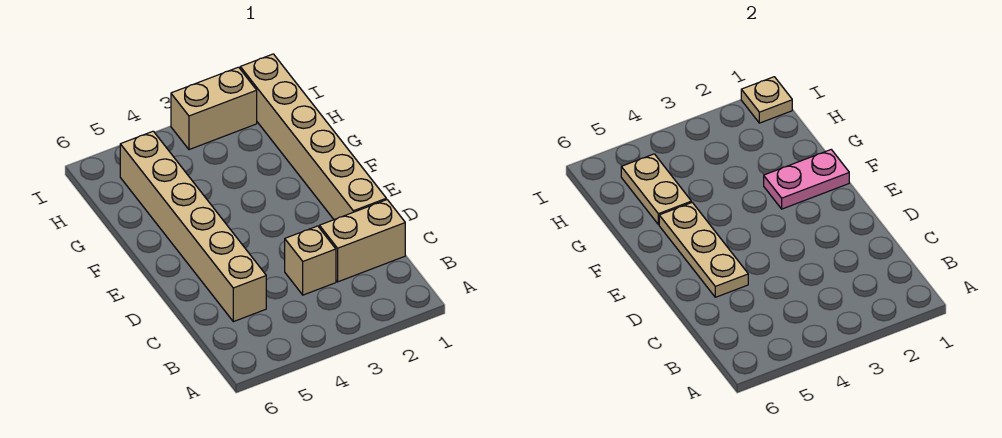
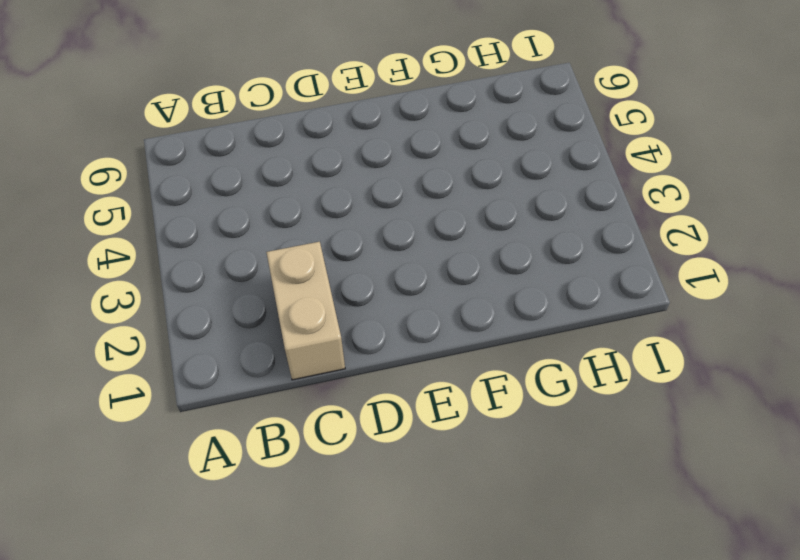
none -> tan 1x1 brick [285,226,336,295]
none -> tan 1x6 brick [120,131,266,322]

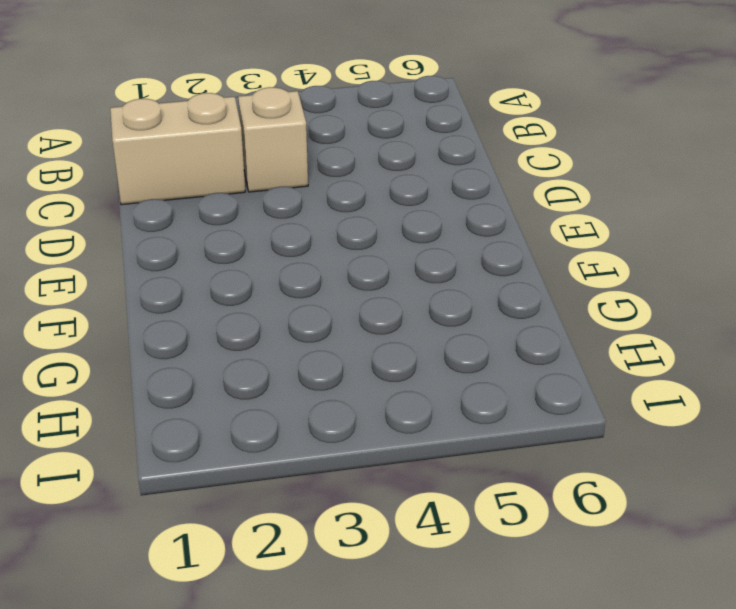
none -> tan 1x6 brick [120,131,266,322]
none -> tan 1x6 brick [240,54,386,220]

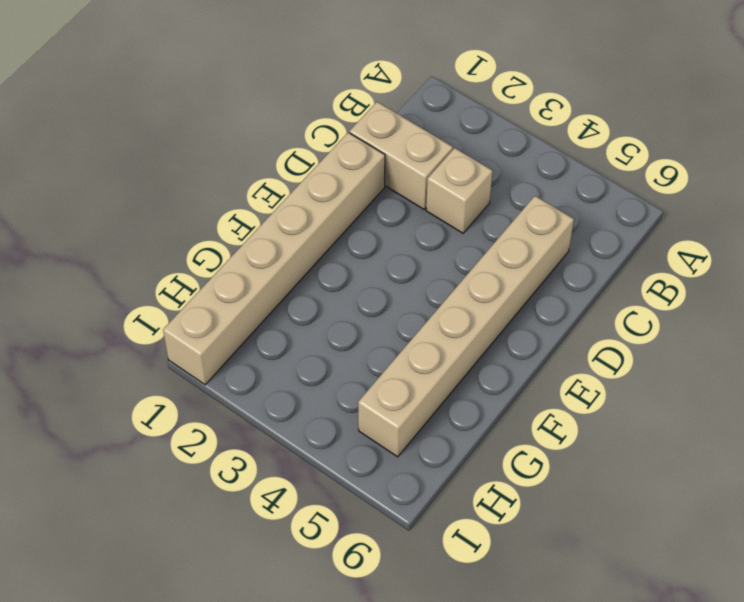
none -> tan 1x2 brick [171,67,257,150]
none -> tan 1x3 plate [659,203,748,297]

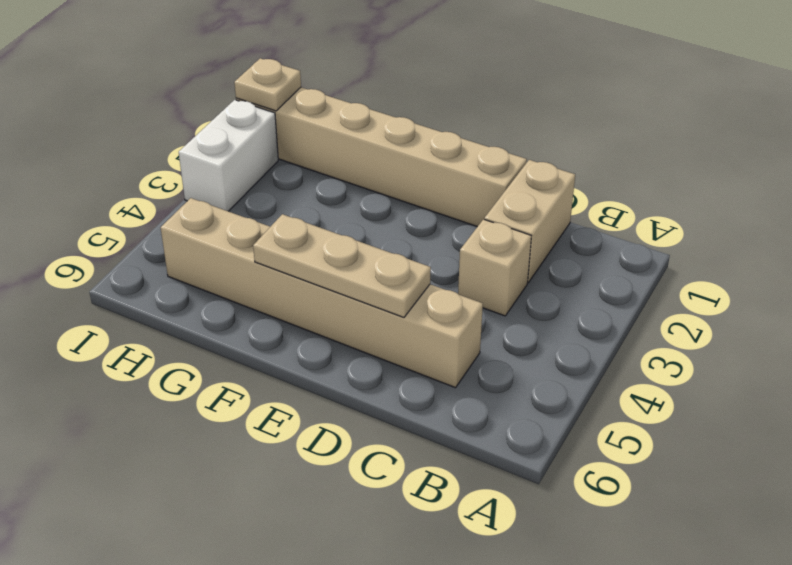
white 1x2 brick [179,100,278,211] -> tan 1x2 brick [171,67,257,150]
none -> pink 1x2 plate [764,150,849,209]
none -> tan 1x2 plate [621,154,691,225]

